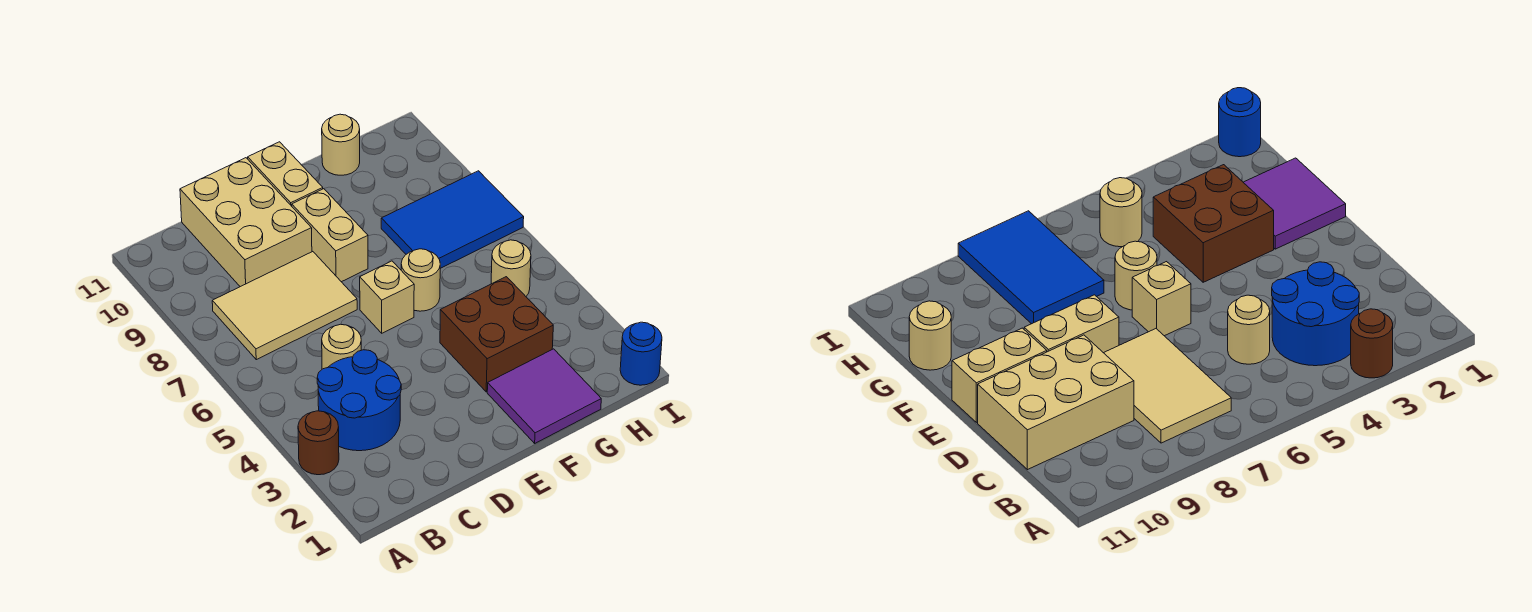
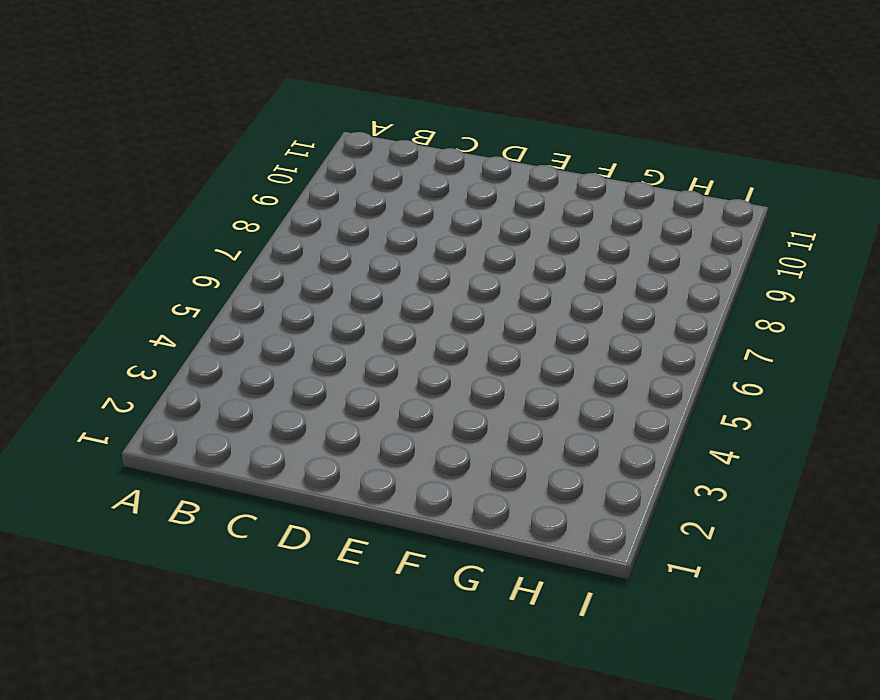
none -> brown 1x1 round brick [298,411,339,475]
none -> blue 2x2 round brick [317,350,401,451]
none -> tan 2x3 tile [212,252,357,360]

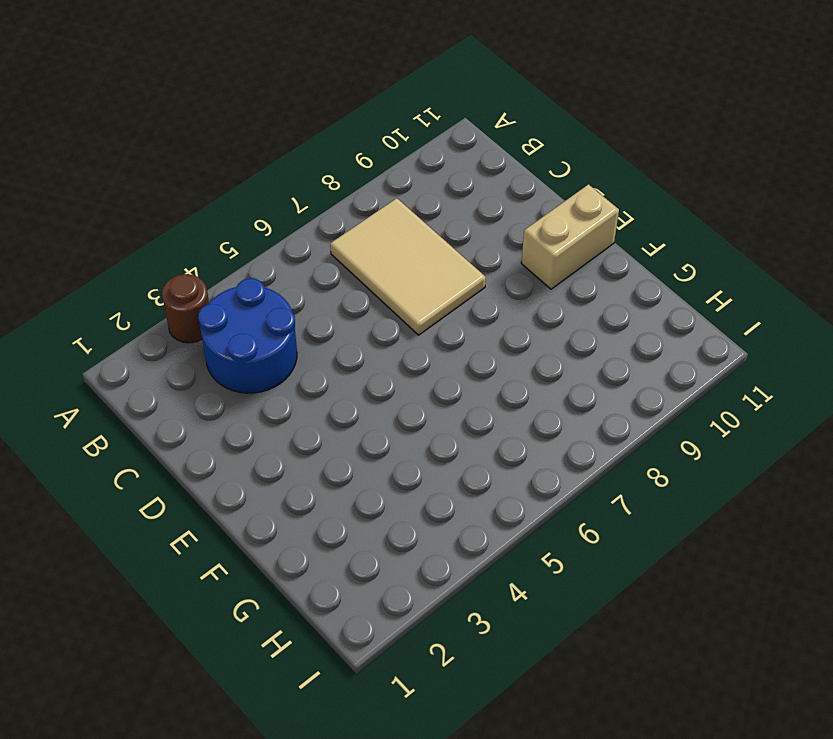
none -> tan 1x1 round brick [322,324,361,369]
none -> tan 2x3 brick [180,158,312,287]
none -> tan 1x1 brick [360,261,414,333]

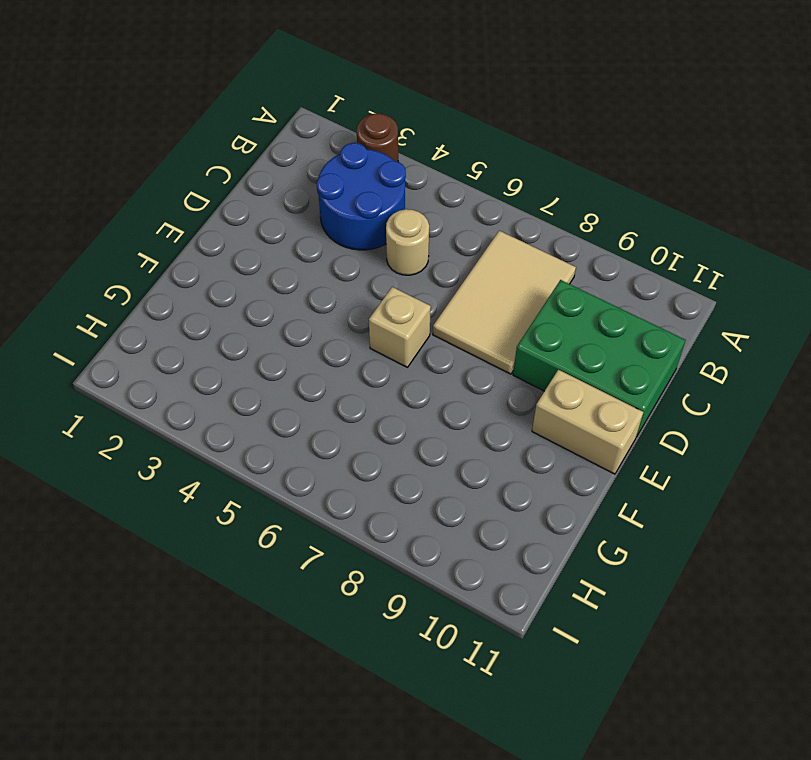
green 2x3 brick [513,280,686,437] -> tan 2x3 brick [180,158,312,287]
none -> tan 1x2 brick [292,189,368,282]
none -> purple 2x2 tile [487,349,601,443]
none -> brown 2x2 brick [440,277,553,392]

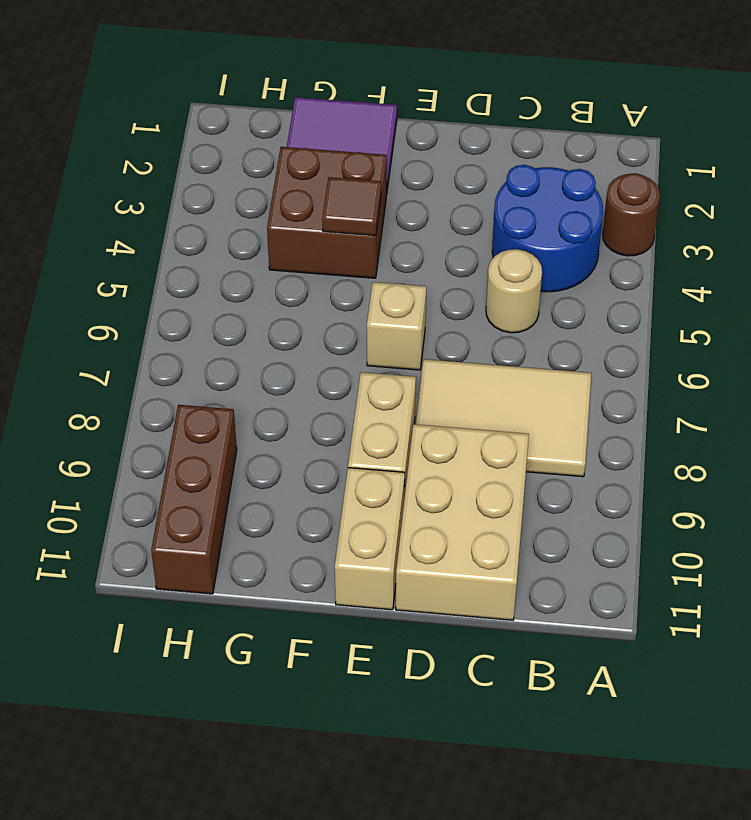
brown 1x1 tile [322,177,381,236] -> none
brown 1x3 brick [151,405,237,594] -> none
none -> tan 1x1 round brick [401,249,440,311]
none -> blue 2x3 tile [381,171,524,268]
none -> tan 1x1 round brick [322,114,360,175]

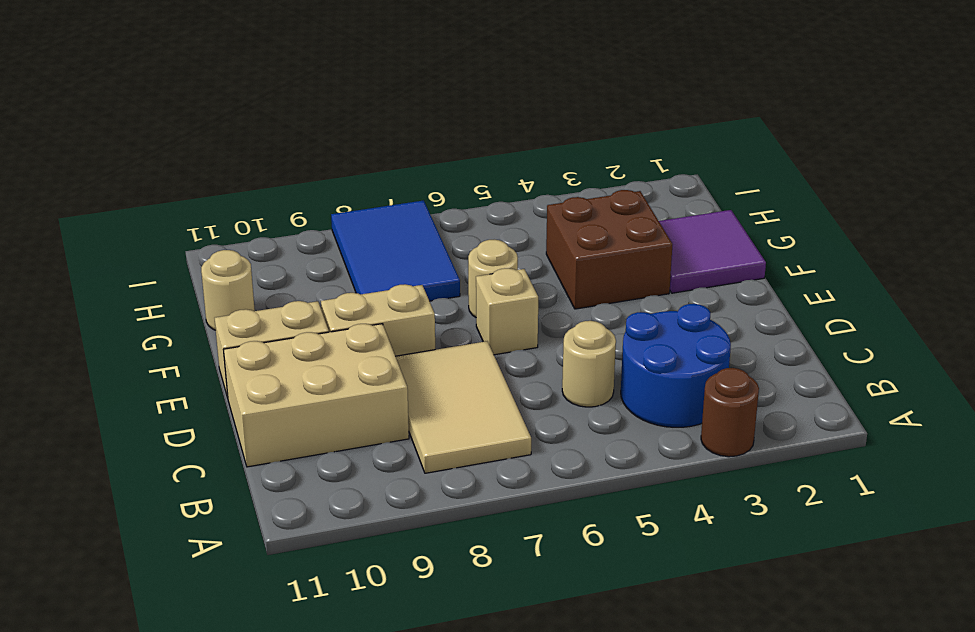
none -> tan 1x1 round brick [491,240,531,296]
none -> blue 1x1 round brick [620,322,662,385]

